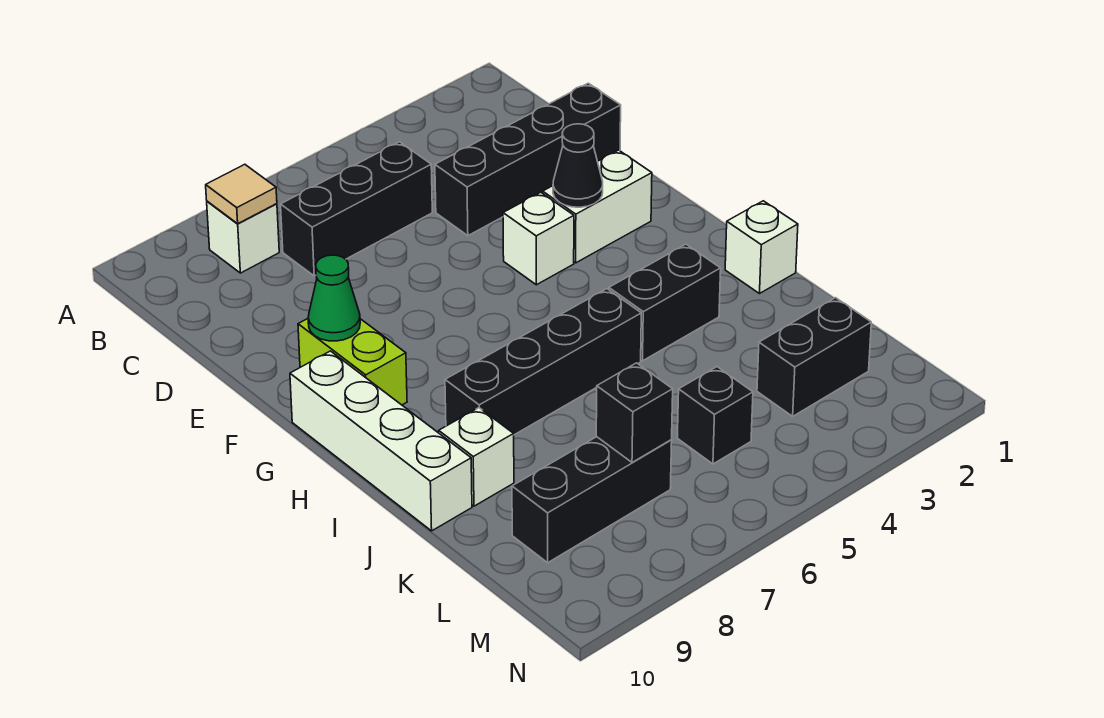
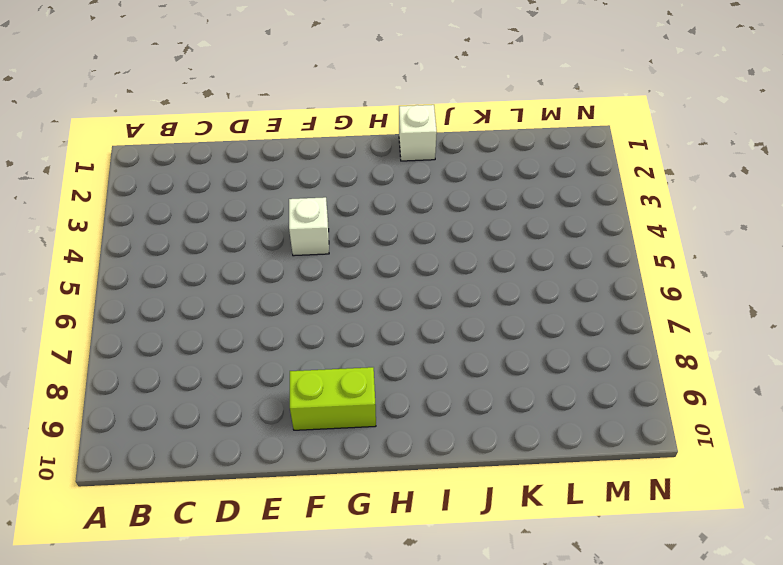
none -> white 1x1 brick [207,201,279,273]
none -> black 1x3 brick [281,142,432,276]
none -> black 1x4 brick [435,83,621,236]

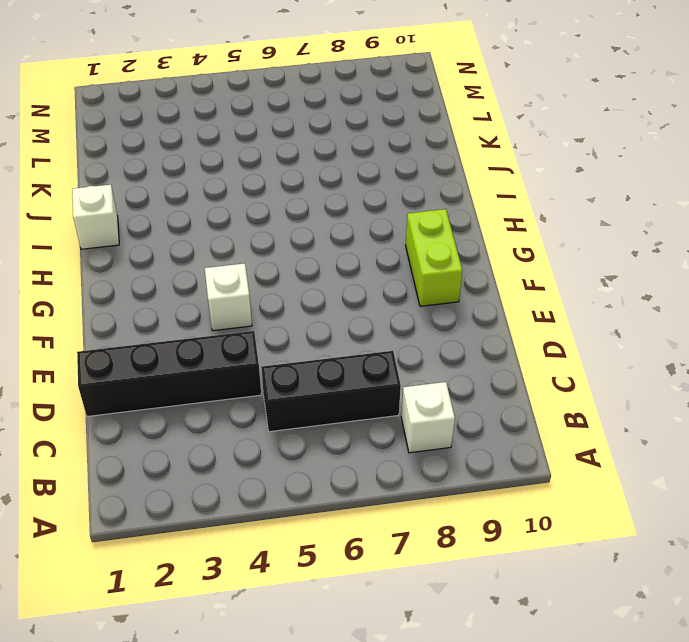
none -> white 1x2 brick [543,150,652,263]
none -> white 1x4 brick [290,351,472,531]
none -> black 1x2 brick [609,244,721,361]

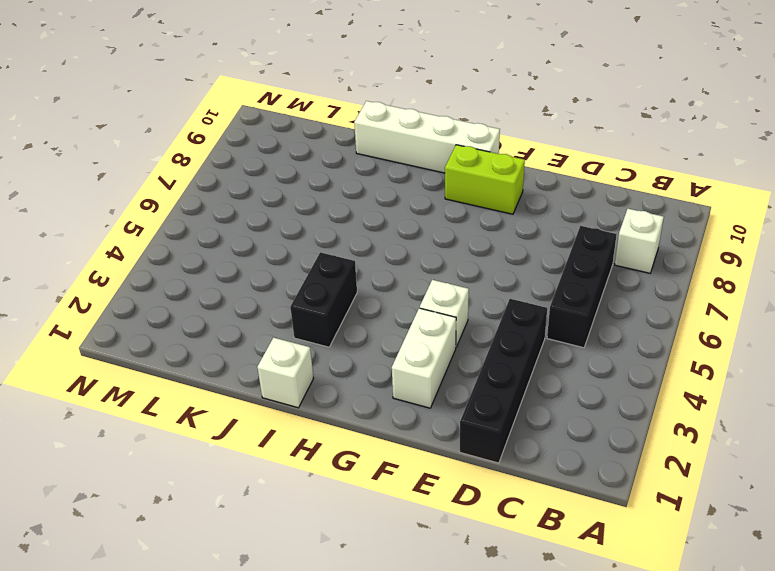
none -> black 1x4 brick [445,289,641,435]
none -> white 1x1 brick [439,408,514,506]
none -> black 1x2 brick [757,298,871,416]

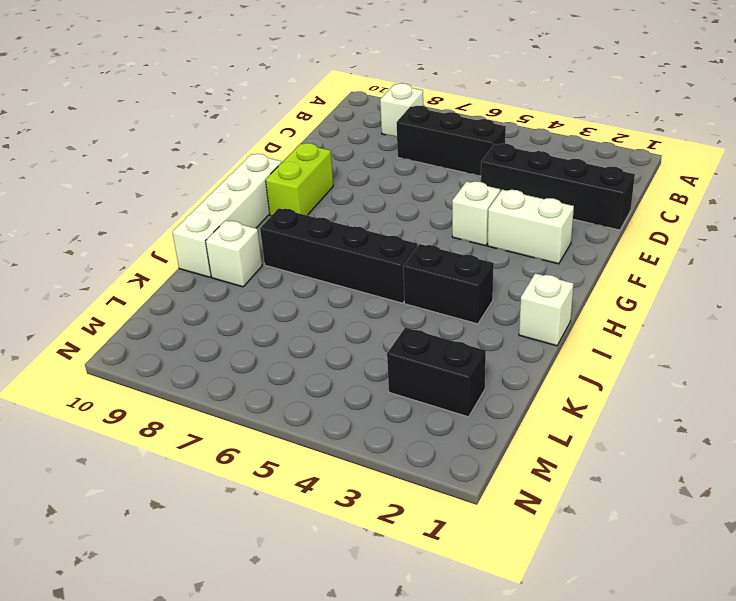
none -> black 1x1 brick [677,367,753,464]
none -> black 1x3 brick [512,437,672,563]
none -> tan 1x1 tile [206,164,277,224]

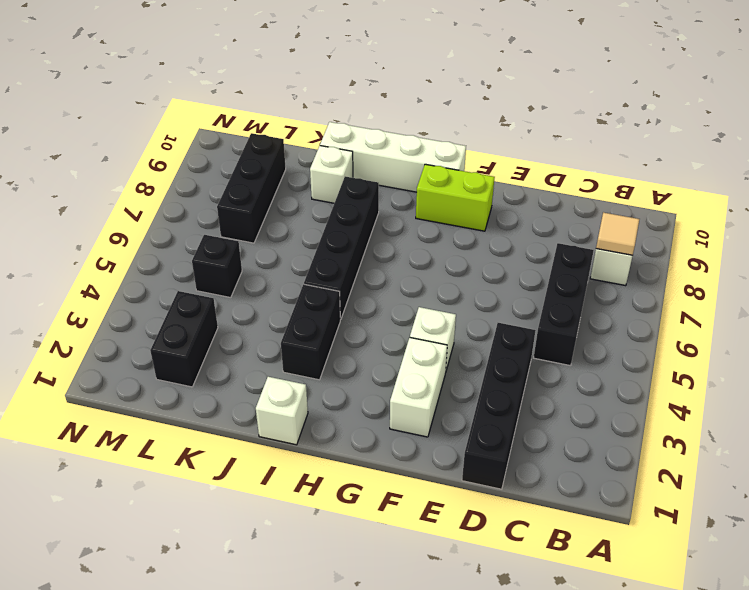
none -> black 1x1 cone [553,124,603,207]
none -> green 1x1 cone [308,255,360,341]
none -> black 1x1 brick [596,363,673,462]

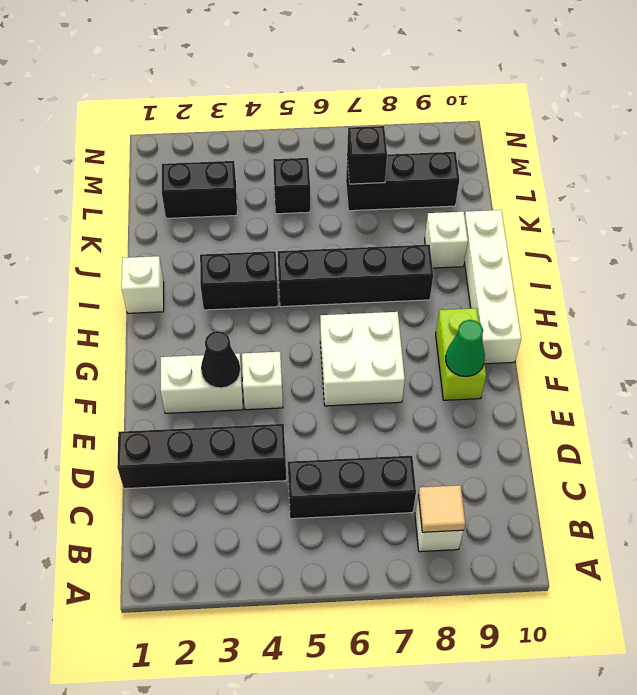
white 2x2 brick [320,312,405,406] -> none

